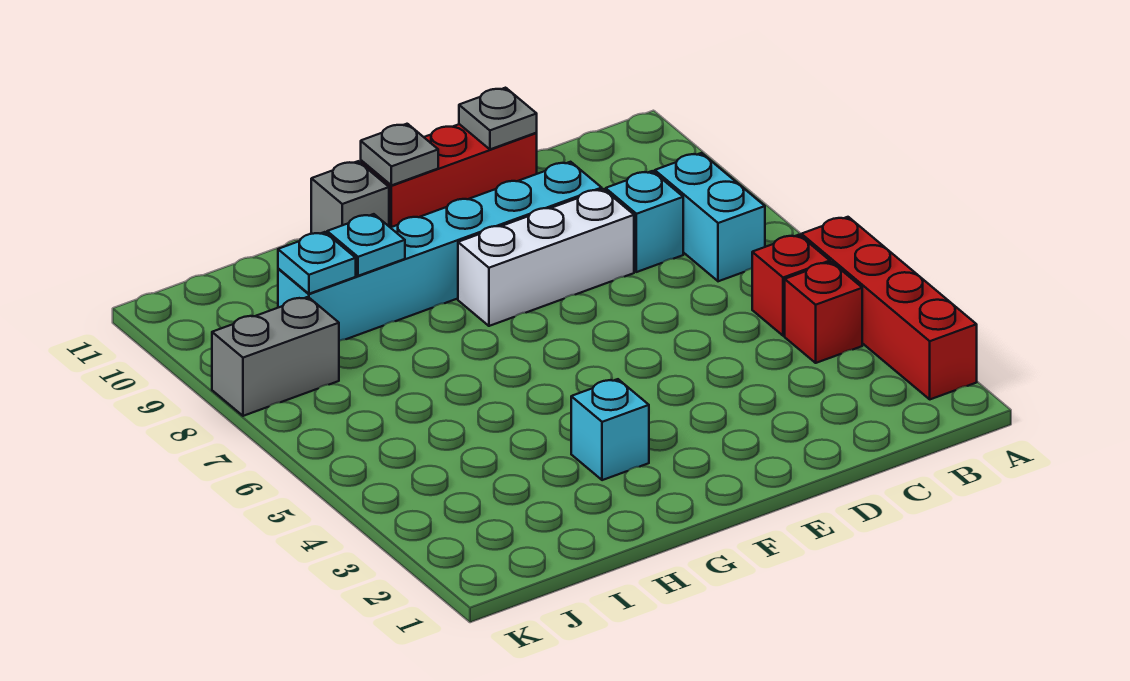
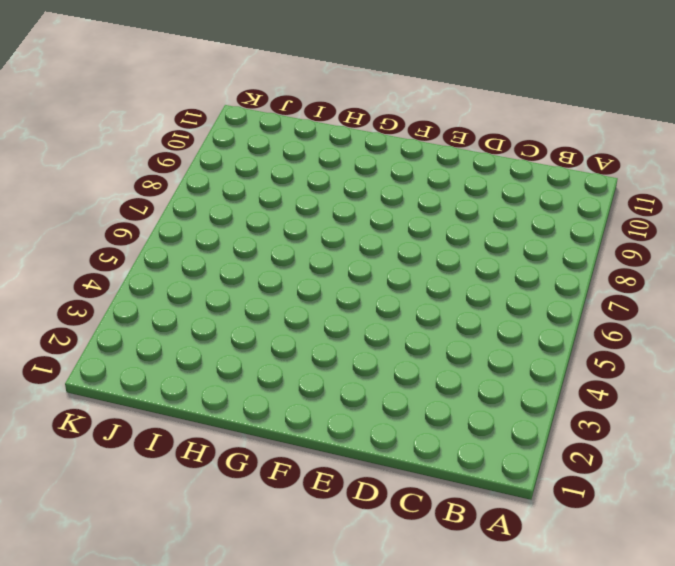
none -> red 1x4 brick [801,217,977,399]
none -> red 1x1 brick [785,262,862,363]
none -> red 1x1 brick [752,235,830,336]

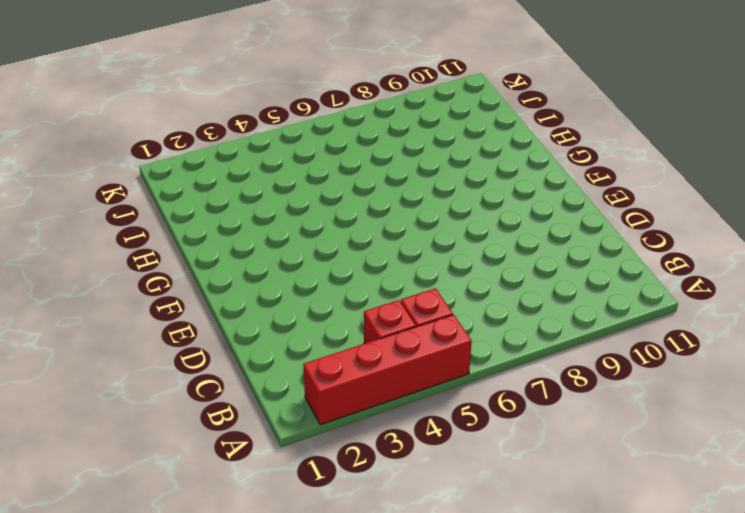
none -> cyan 1x2 brick [655,153,765,281]
none -> cyan 1x1 brick [606,171,683,272]
none -> white 1x3 brick [458,189,634,326]

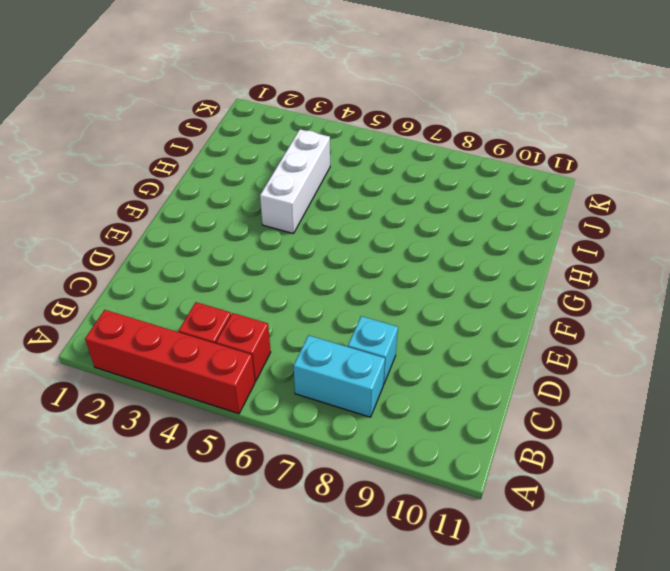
white 1x3 brick [260,129,330,234] -> white 1x3 brick moved to [458,189,634,326]
none -> cyan 1x6 brick [278,162,602,341]
none -> red 1x3 brick [361,124,537,228]
none -> cyan 1x1 brick [571,379,649,480]

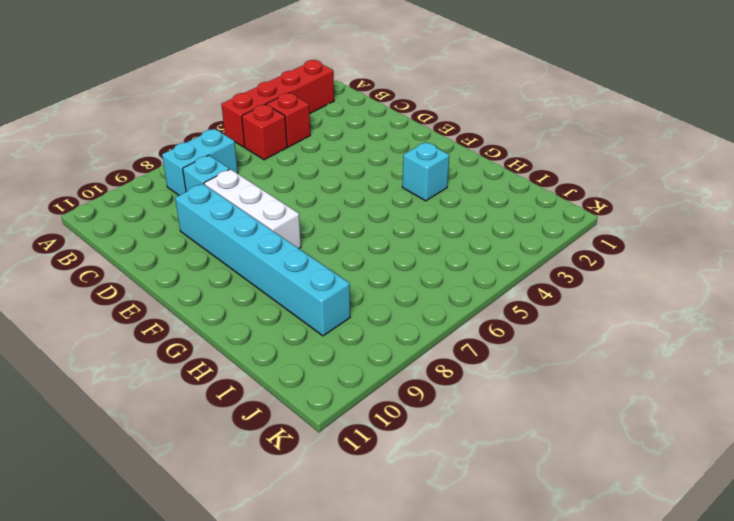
none -> red 1x3 brick [361,124,537,228]
none -> grey 1x1 brick [311,161,389,234]
none -> grey 1x2 brick [212,297,339,416]

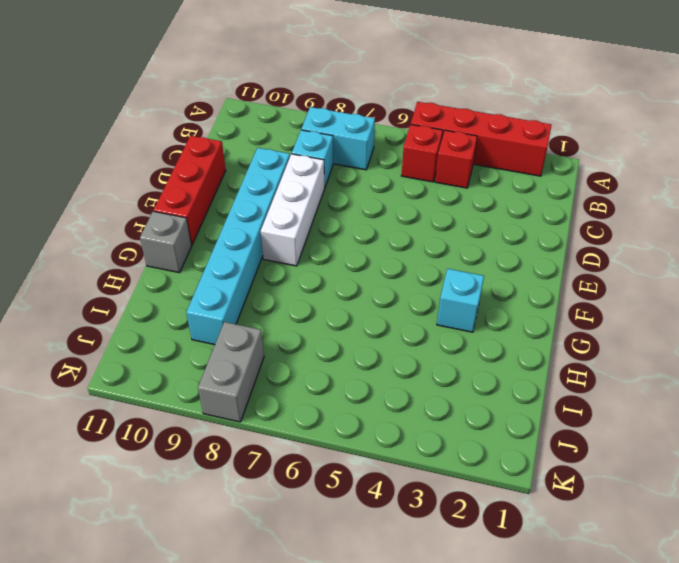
none -> grey 1x1 plate [459,88,537,149]
none -> grey 1x1 plate [361,124,438,185]
none -> cyan 1x1 plate [327,214,405,276]

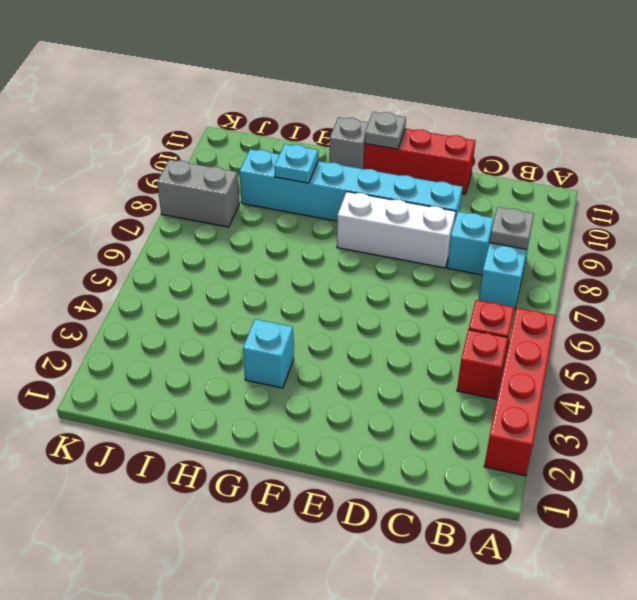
grey 1x1 plate [490,207,534,249] -> grey 1x1 plate moved to [459,88,537,149]
none -> cyan 1x1 plate [278,232,356,294]

